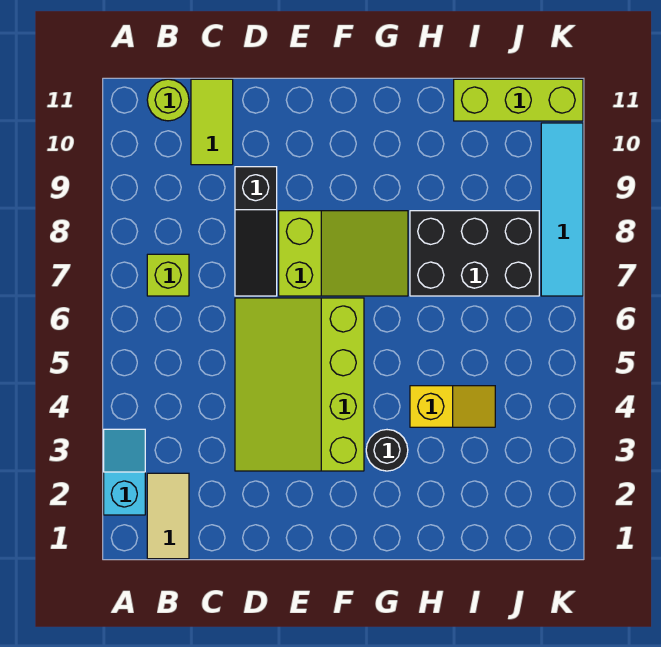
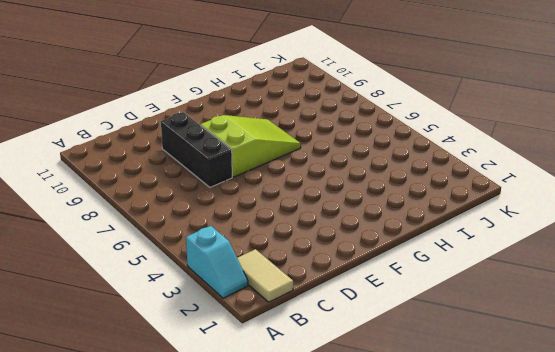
cyan 1x2 slope [186,226,248,298] -> cyan 1x2 slope turned to [104,429,145,515]
black 1x3 brick [161,112,232,187] -> black 1x3 slope [235,167,277,296]
none -> lime 1x1 brick [147,254,189,296]
none -> lime 1x1 round brick [147,79,189,121]
none -> lime 1x2 tile [191,79,233,165]

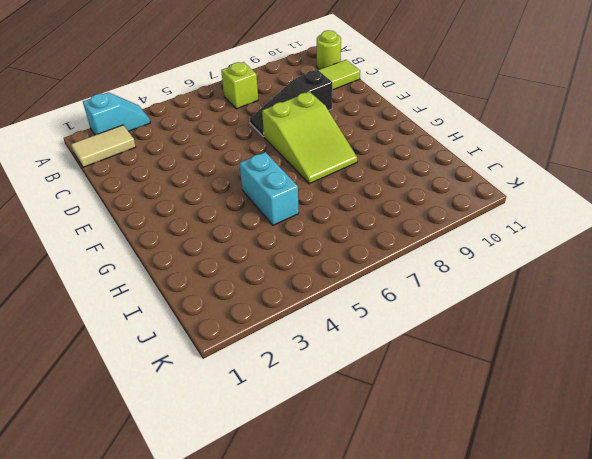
cyan 1x2 brick [240,152,299,225] -> none
none -> lime 3x4 slope [235,298,364,471]
none -> black 1x1 round brick [366,430,408,471]
none -> yellow 1x2 slope [410,386,495,427]

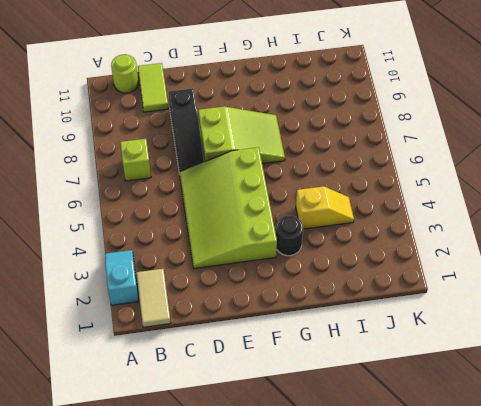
none -> black 2x3 brick [410,211,539,296]
none -> lime 1x3 brick [454,79,583,121]
none -> cyan 1x4 tile [541,123,583,296]

